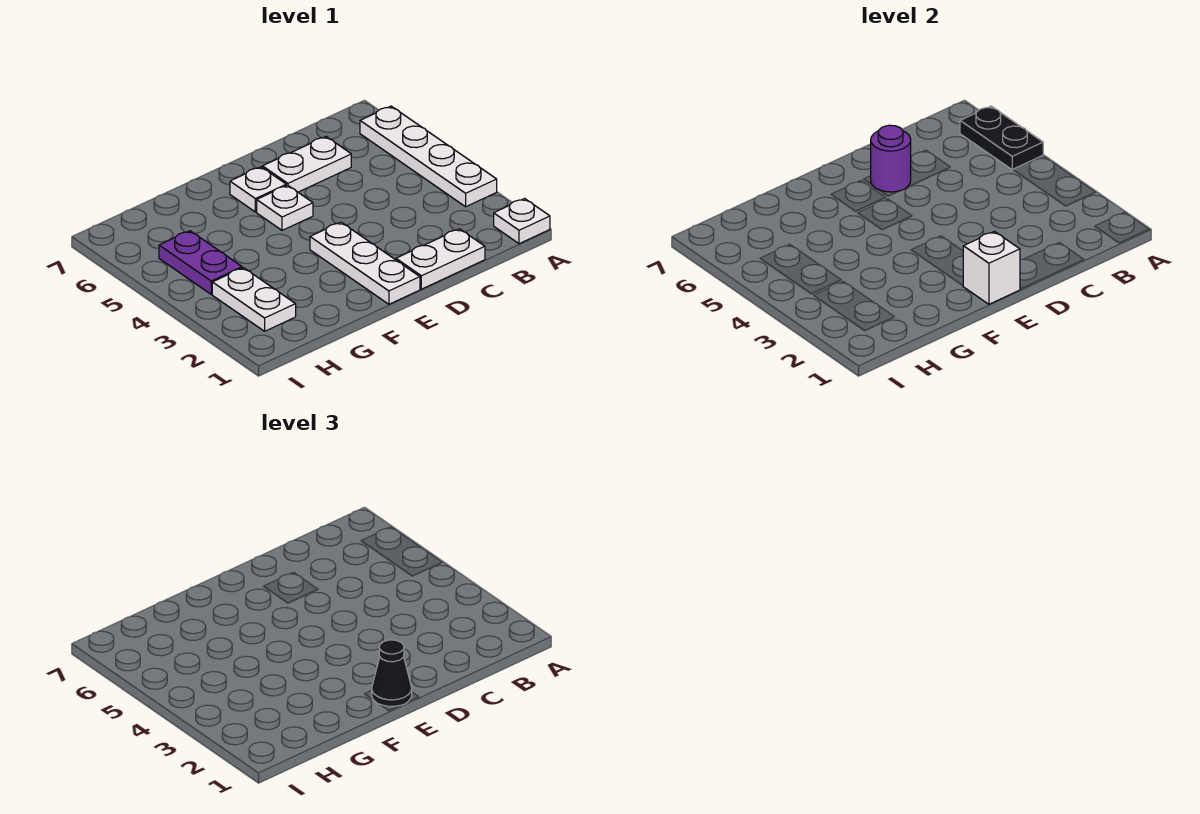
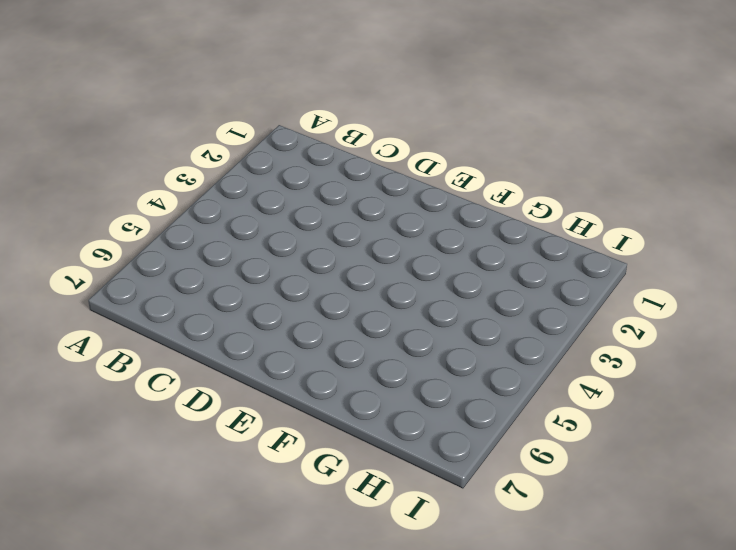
none -> white 1x1 plate [494,199,550,244]
none -> white 1x4 plate [360,106,497,207]
none -> white 1x2 plate [396,229,485,289]

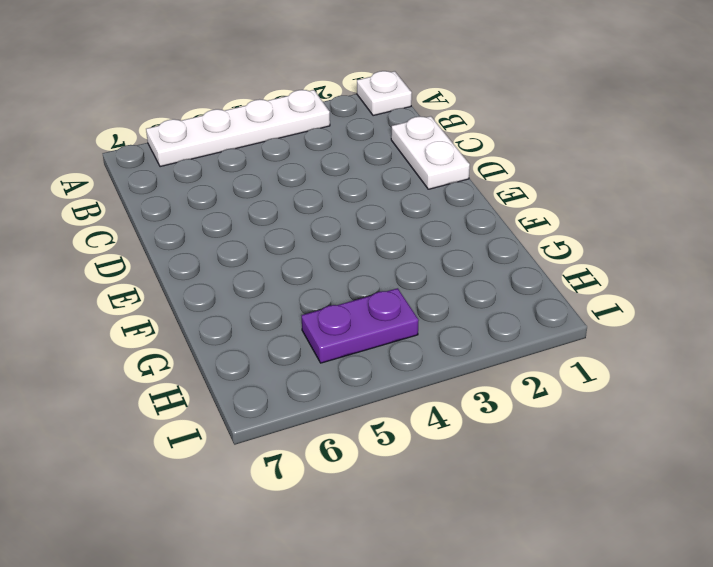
none -> white 1x2 plate [263,137,351,192]
none -> white 1x3 plate [310,222,420,304]
none -> white 1x1 plate [257,185,313,230]

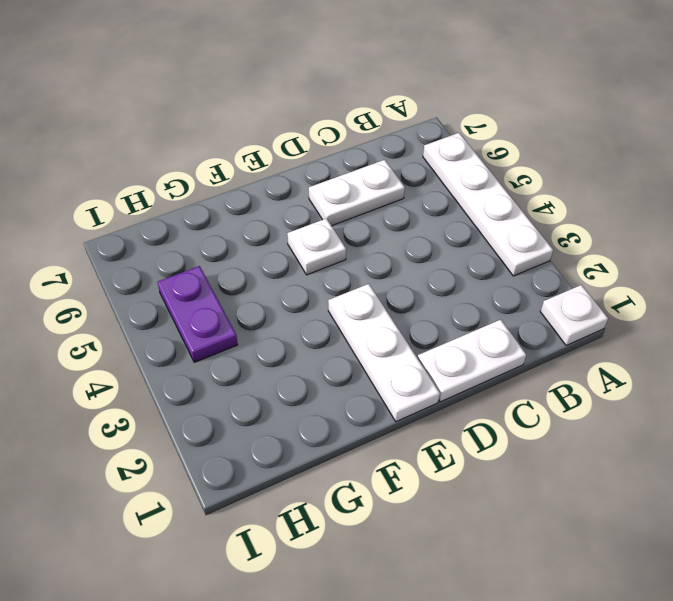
none -> white 1x1 plate [230,167,286,212]
none -> white 1x2 plate [212,268,296,331]
none -> black 1x2 plate [960,106,1043,170]

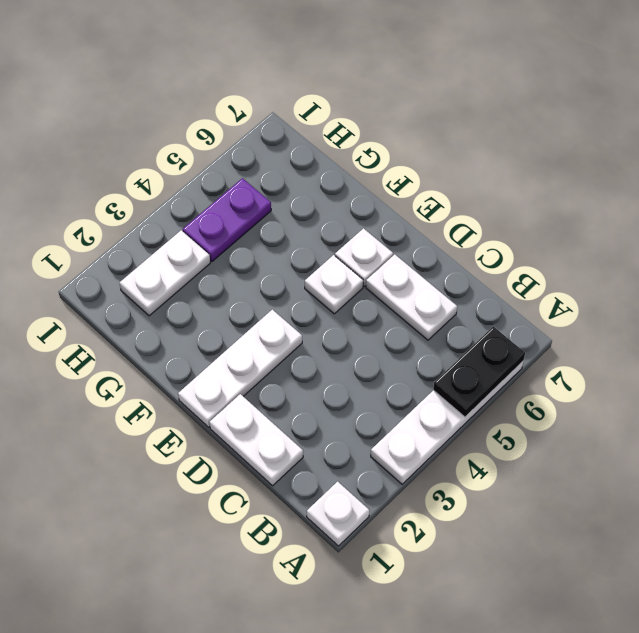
none -> purple 1x1 round brick [871,125,911,192]
none -> white 1x1 brick [963,231,1020,304]
none -> black 1x1 cone [372,640,412,706]

